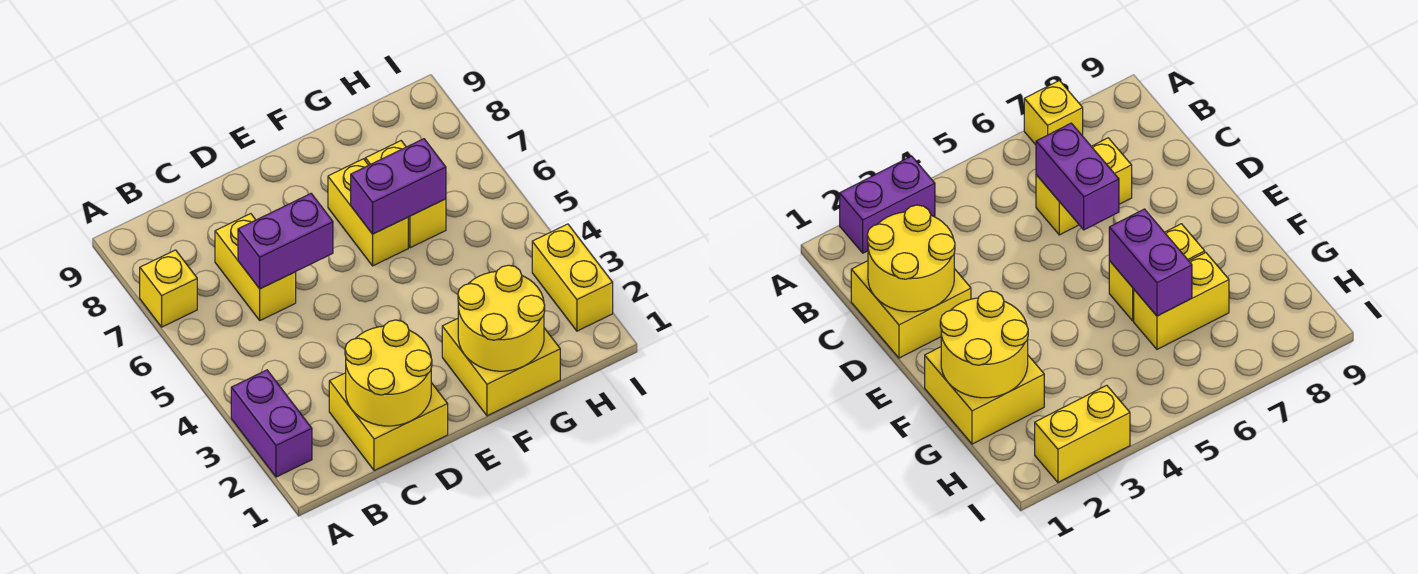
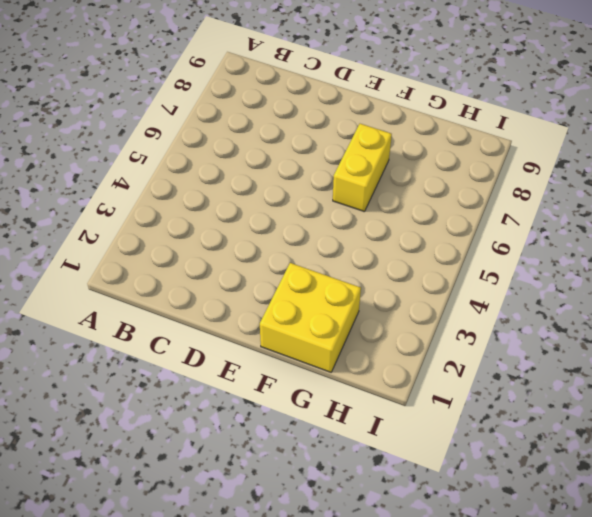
none -> purple 1x2 brick [231,370,312,477]
none -> yellow 1x1 brick [140,250,197,327]
none -> yellow 2x2 brick [329,373,448,471]

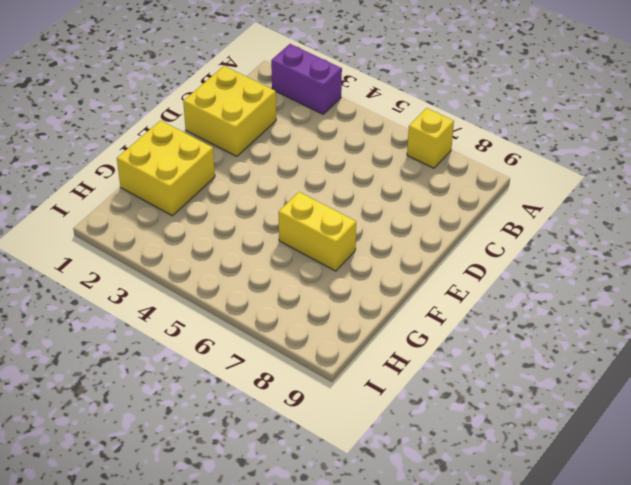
none -> yellow 1x2 brick [215,214,296,320]
none -> yellow 1x2 brick [365,141,446,248]
none -> yellow 1x2 brick [532,224,613,331]

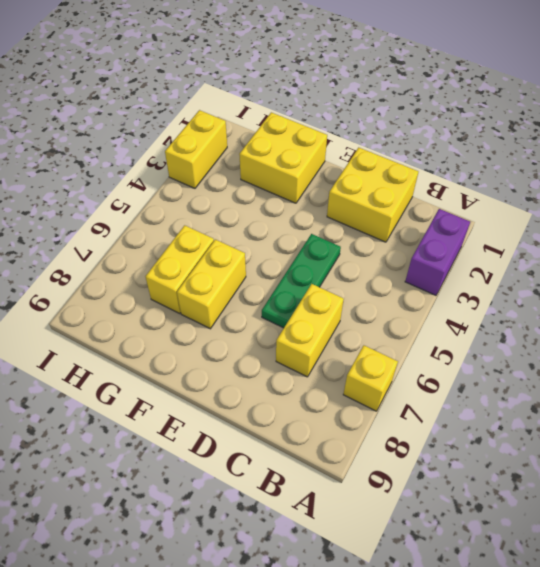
green 1x3 plate [262,234,341,328] -> none
none -> yellow 2x2 round brick [345,320,432,426]
none -> purple 1x2 brick [238,194,333,289]
none -> yellow 2x2 round brick [458,265,545,371]

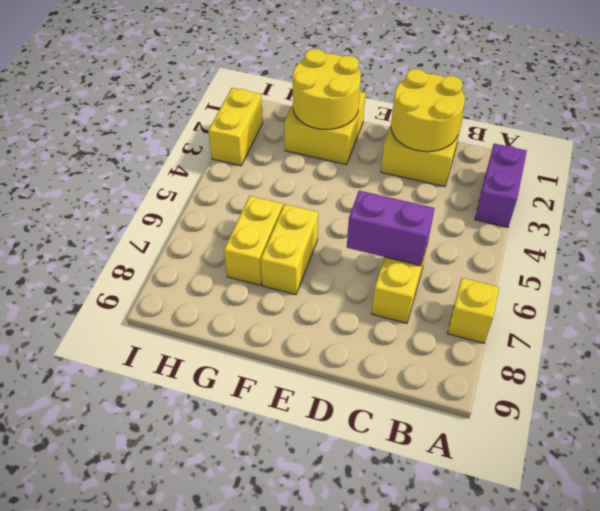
none -> purple 1x2 brick [351,139,446,234]

